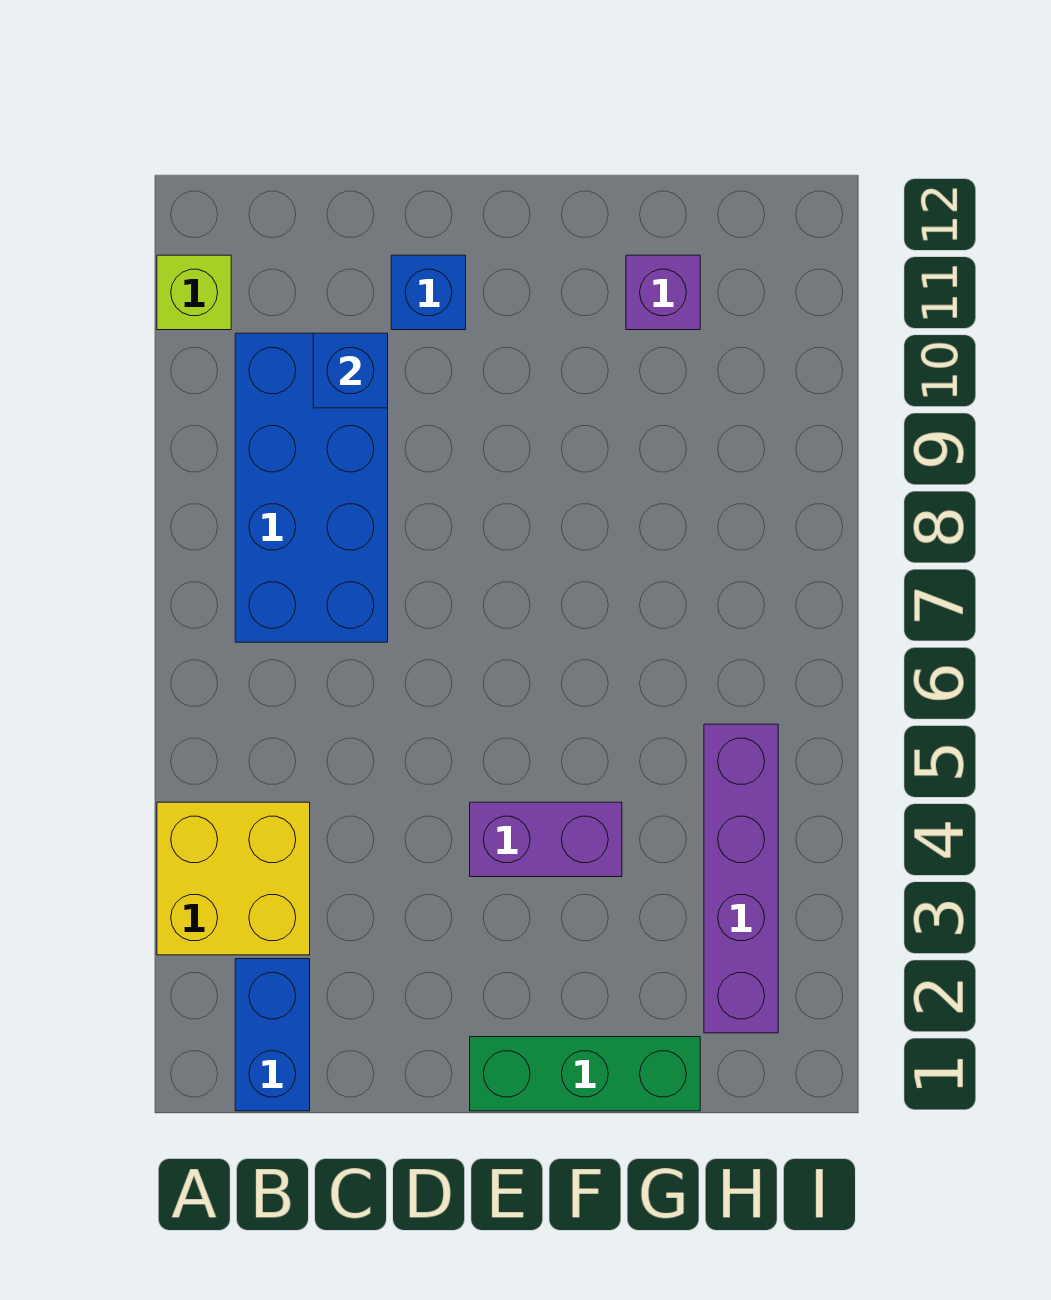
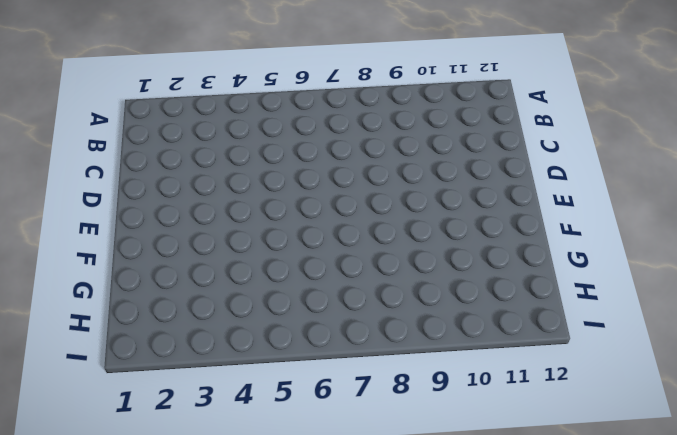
none -> yellow 2x2 brick [157,802,310,955]
none -> lime 1x1 brick [157,255,231,330]

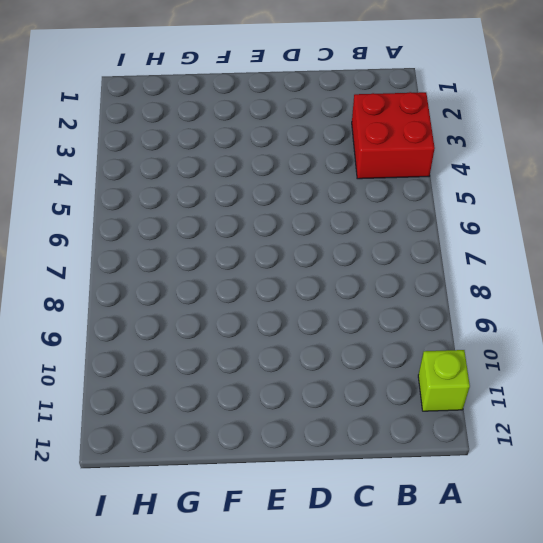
red 2x2 brick [352,92,435,179] -> yellow 2x2 brick [157,802,310,955]
none -> blue 1x2 brick [235,959,310,1111]
none -> blue 2x4 brick [235,333,388,642]

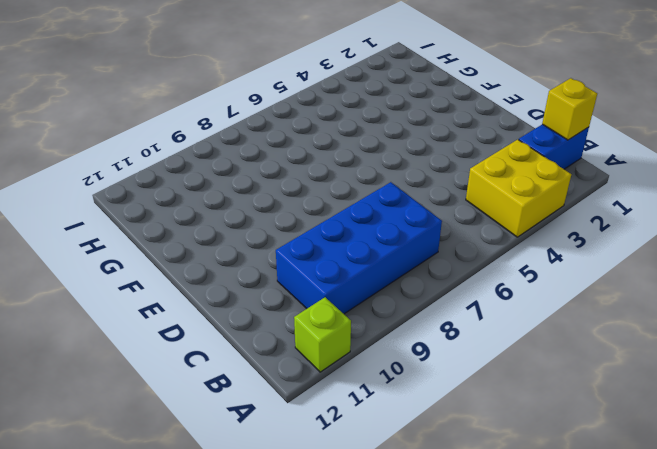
yellow 1x1 brick [542,78,597,140] -> none
none -> blue 1x1 brick [391,255,466,330]
none -> green 1x3 brick [470,1037,700,1111]

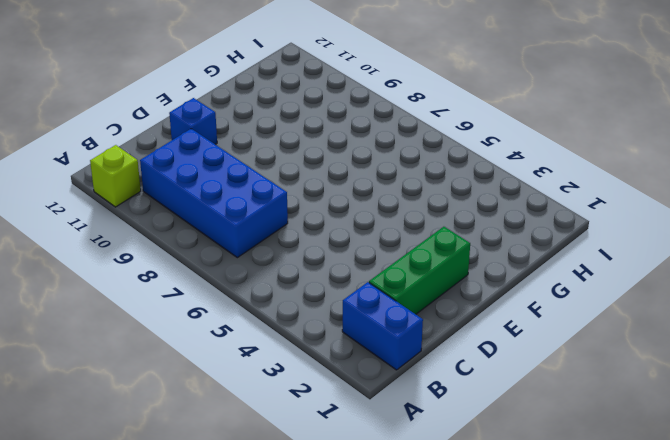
green 1x3 brick [369,227,470,314] -> green 1x3 brick moved to [470,1037,700,1111]
none -> yellow 2x2 brick [157,802,310,955]
none -> purple 1x2 brick [470,802,622,877]

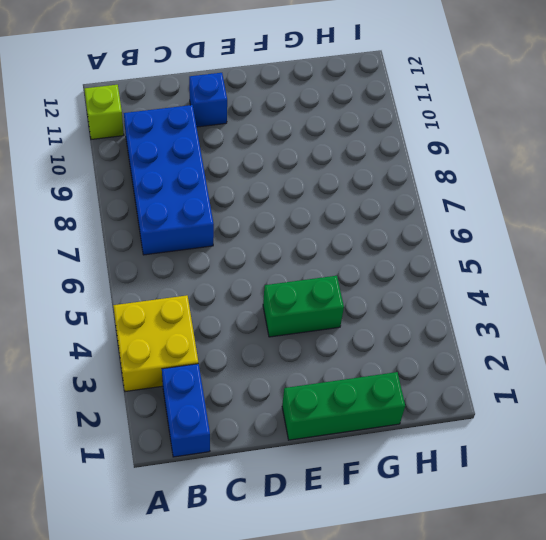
green 1x2 brick [263,276,344,337] -> purple 1x2 brick [470,802,622,877]
none -> purple 1x1 brick [626,255,700,330]
none -> purple 1x4 brick [704,724,778,1033]

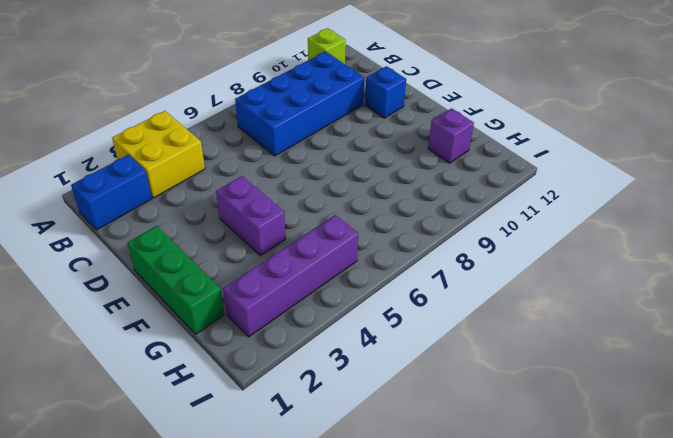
none -> blue 1x1 brick [313,333,388,408]

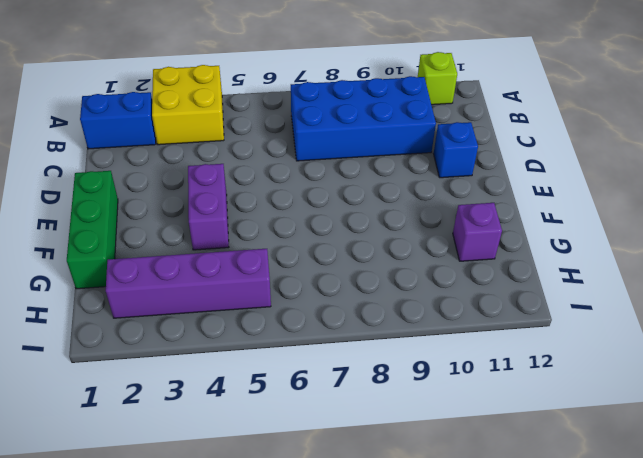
none -> blue 1x1 brick [313,333,388,408]

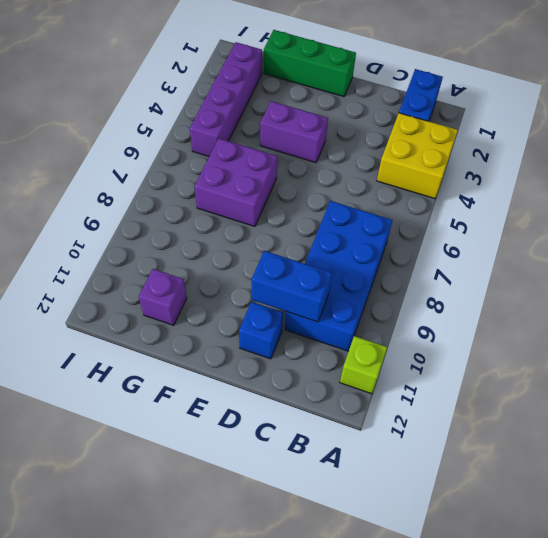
blue 1x2 brick [252,251,332,322] -> blue 1x1 brick [313,333,388,408]
purple 2x2 brick [194,139,277,226] -> none

